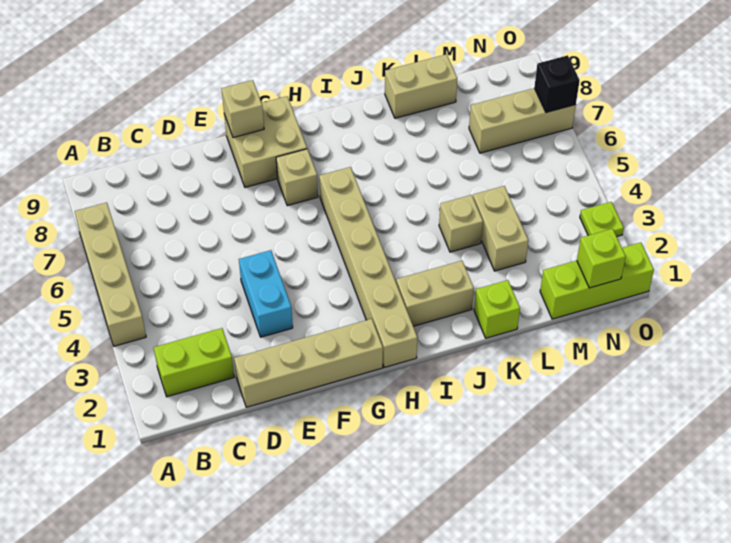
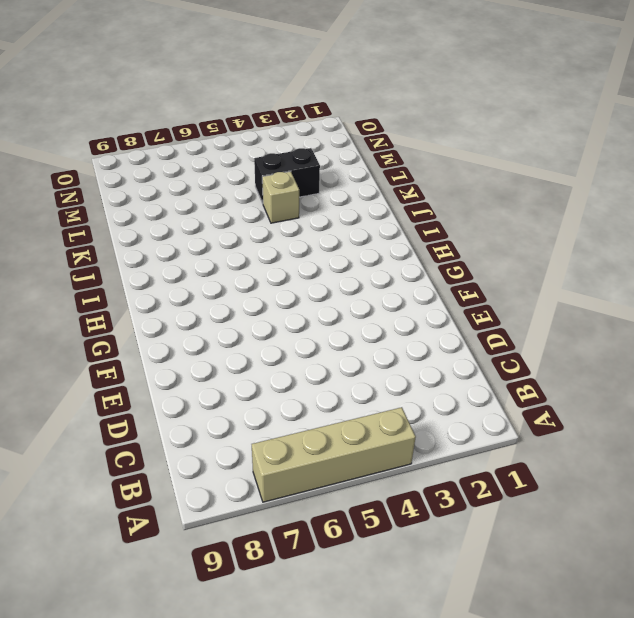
black 1x2 brick [254,148,320,203] -> tan 1x2 brick [473,186,528,271]
none -> lime 1x2 brick [154,328,234,397]
none -> tan 1x4 brick [234,319,383,407]
none -> cyan 1x2 brick [239,250,293,337]

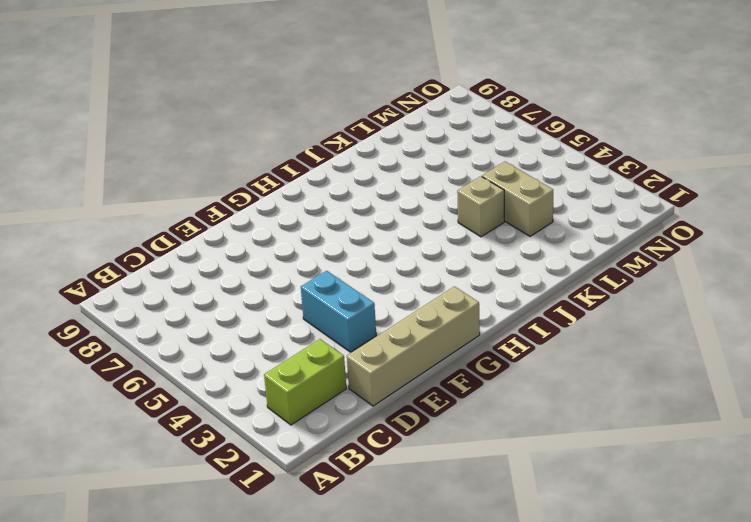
none -> tan 1x4 brick [75,203,146,346]
none -> tan 2x2 brick [224,96,307,187]
none -> tan 1x1 brick [276,149,318,206]

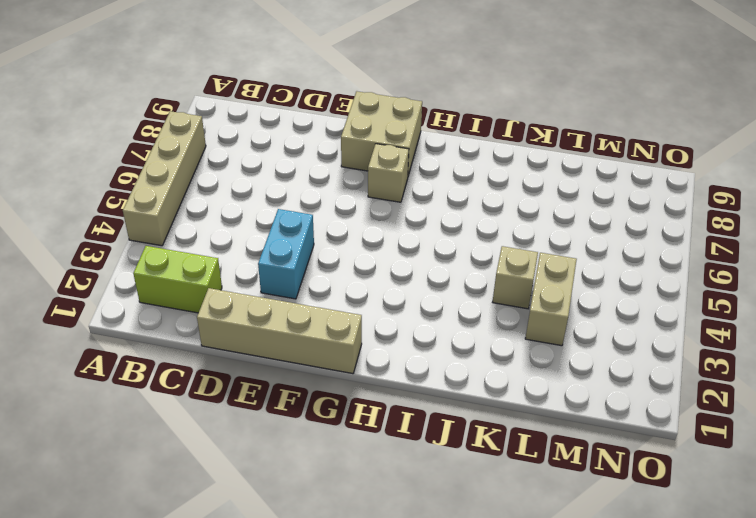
none -> tan 1x6 brick [319,167,417,367]
none -> tan 1x2 brick [396,261,474,326]
none -> lime 1x1 brick [474,280,520,338]

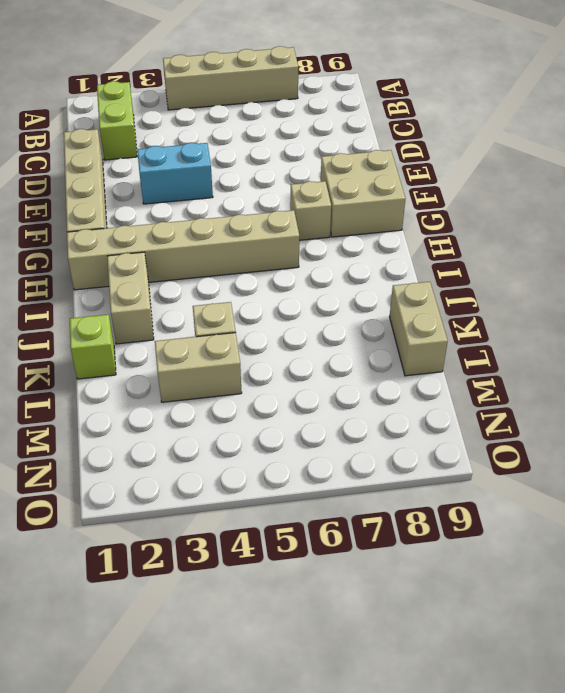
none -> lime 1x3 brick [540,242,654,319]
none -> tan 1x3 brick [469,88,576,153]
none -> lime 1x1 plate [580,202,624,236]

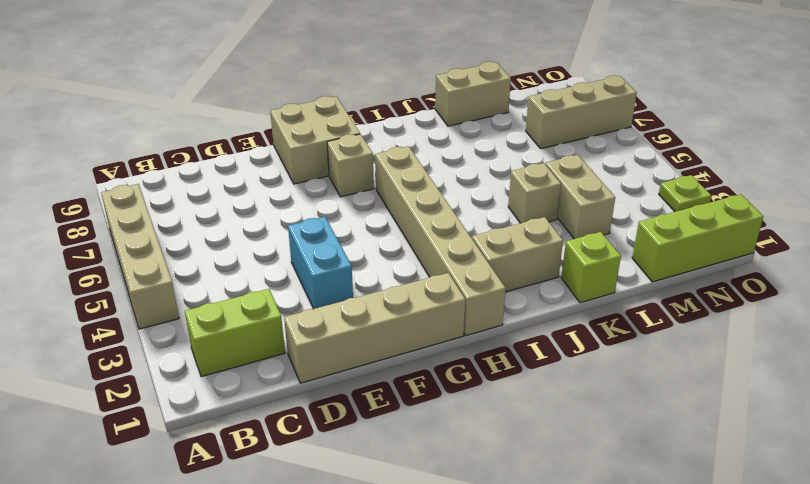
none -> tan 1x1 brick [222,80,264,138]
none -> lime 1x1 brick [577,229,626,288]
none -> black 1x1 brick [534,55,580,113]

